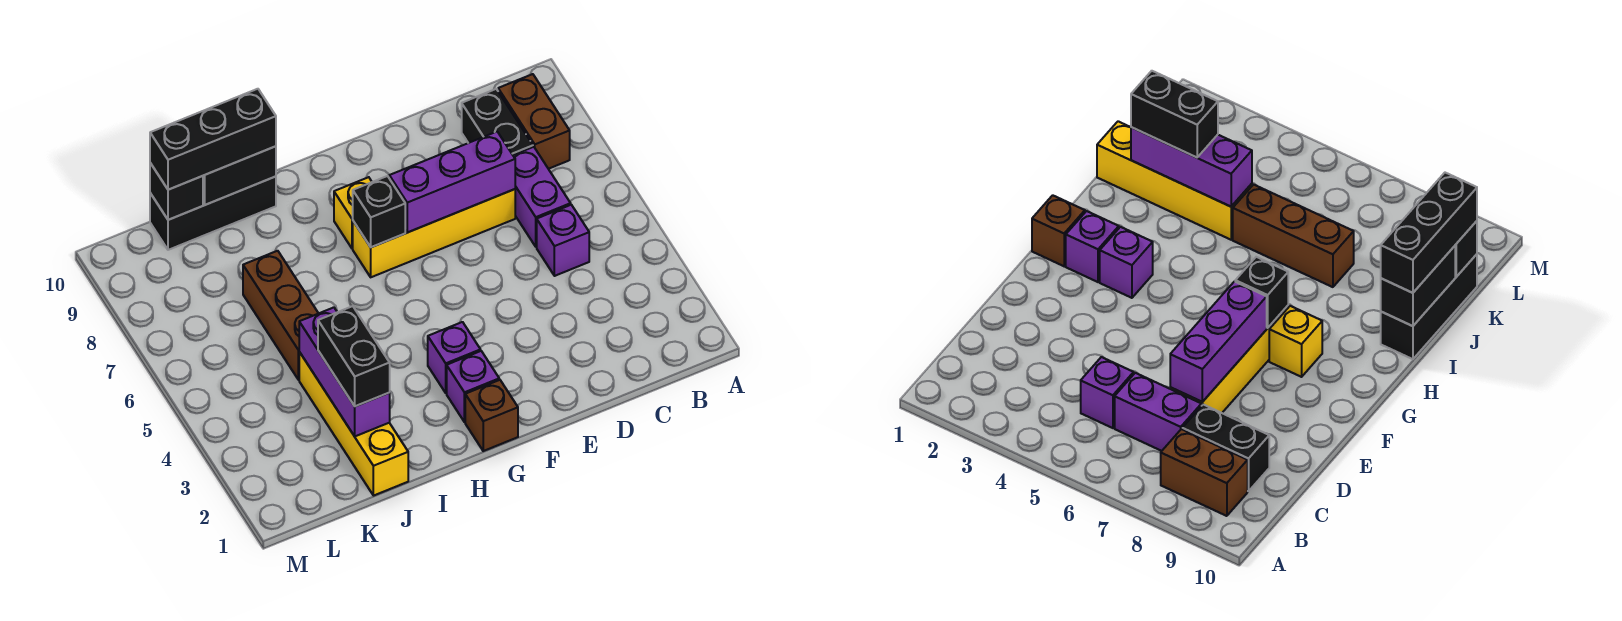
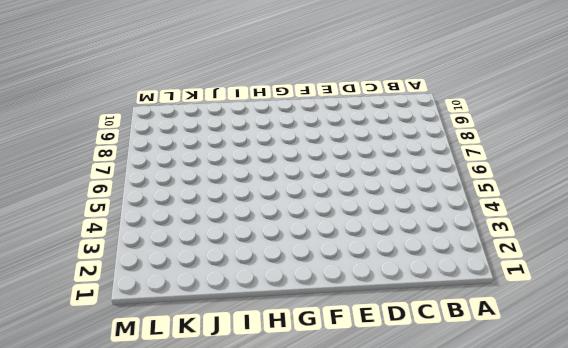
none -> brown 1x2 brick [498,74,570,169]
none -> purple 1x1 brick [537,205,589,276]
none -> purple 1x2 brick [513,147,571,247]

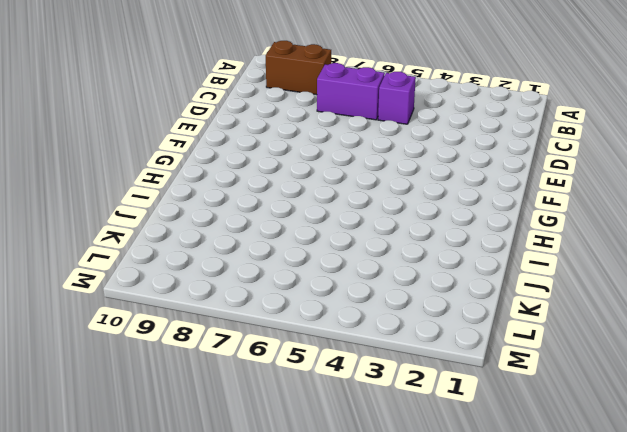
none -> black 1x2 brick [462,89,533,155]
none -> yellow 1x4 brick [353,189,515,277]
none -> brown 1x1 brick [465,380,518,451]

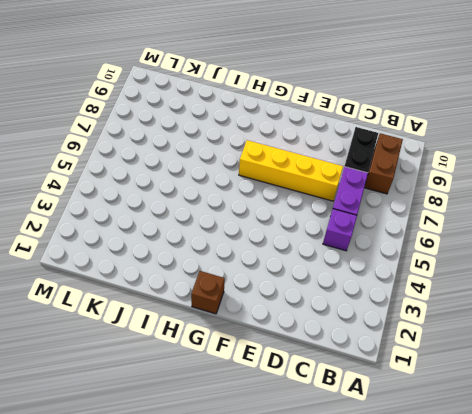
none -> purple 1x1 brick [447,351,499,422]
none -> purple 1x1 brick [428,322,481,393]
none -> yellow 1x1 brick [334,177,372,248]

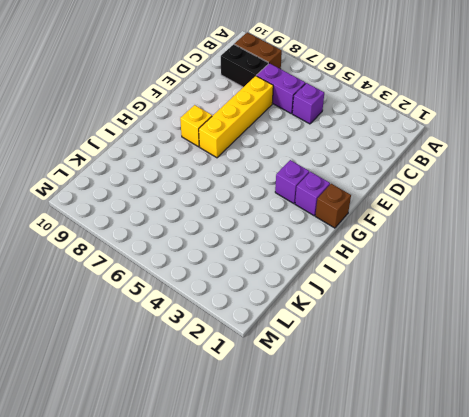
none -> black 1x3 brick [150,176,276,250]
none -> yellow 1x4 brick [299,352,408,496]
none -> brown 1x3 brick [243,251,318,380]

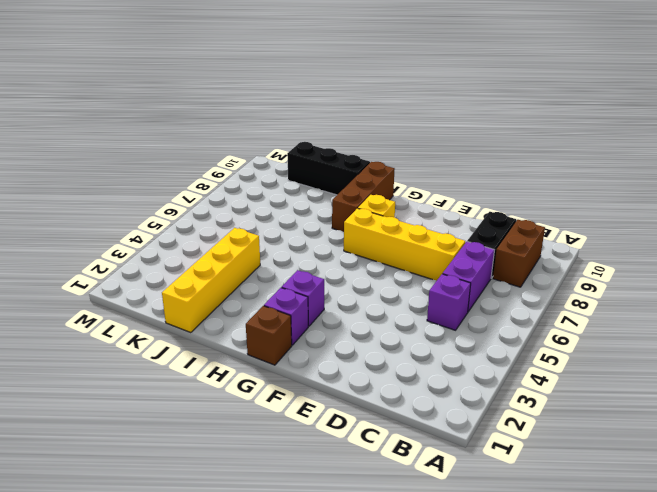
brown 1x3 brick [332,162,395,232] -> brown 1x3 brick moved to [243,251,318,380]
none -> purple 1x3 brick [389,132,515,232]
none -> black 1x1 brick [353,176,405,247]
none -> black 1x2 brick [203,146,276,205]

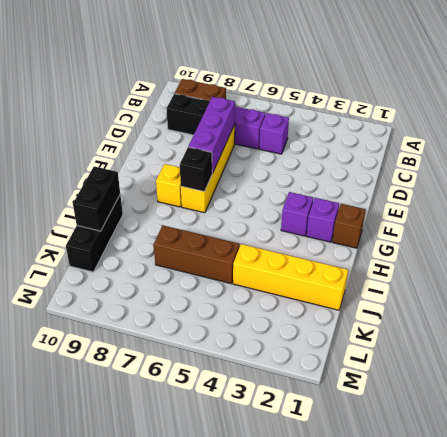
none -> purple 1x3 brick [299,307,390,436]
none -> black 1x1 brick [150,163,203,220]
none -> black 1x3 brick [150,89,276,190]

